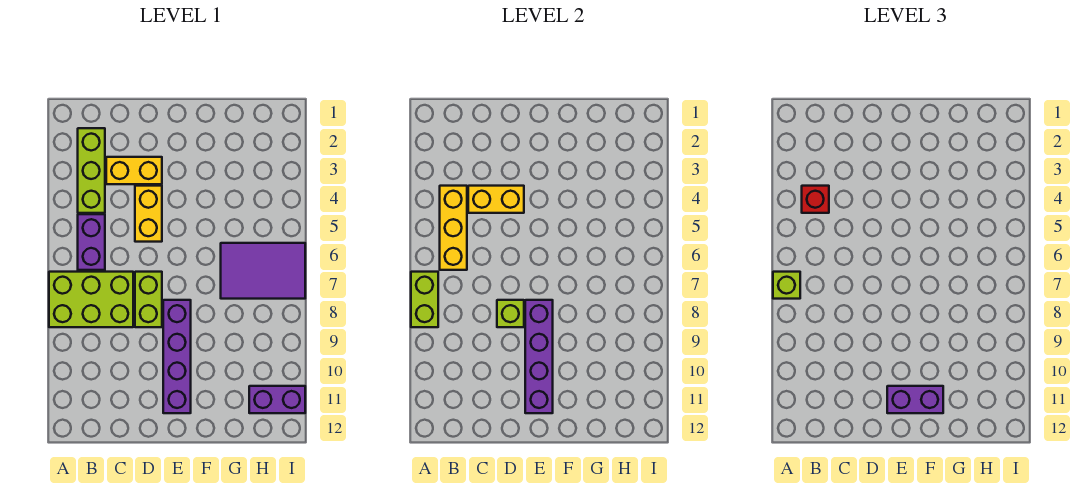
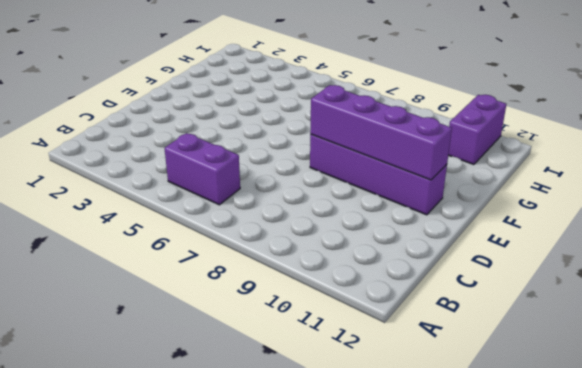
none -> lime 2x3 brick [49,272,133,327]
none -> lime 1x3 brick [78,128,105,213]
none -> yellow 1x2 brick [106,157,162,184]

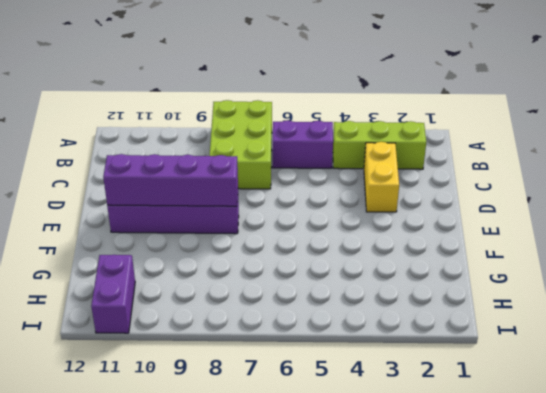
none -> yellow 1x2 brick [135,186,162,242]
none -> lime 1x2 brick [135,272,162,327]
none -> purple 2x3 tile [221,243,305,299]

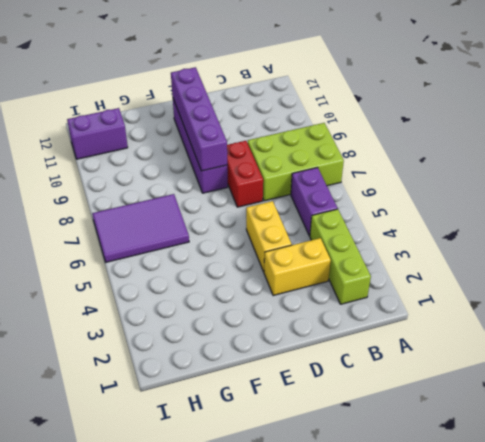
red 1x2 brick [227,141,263,207] -> lime 1x2 brick [135,272,162,327]
none -> lime 1x2 brick [411,272,438,327]
none -> yellow 1x3 brick [440,186,467,270]
none -> yellow 1x2 brick [468,186,524,213]

